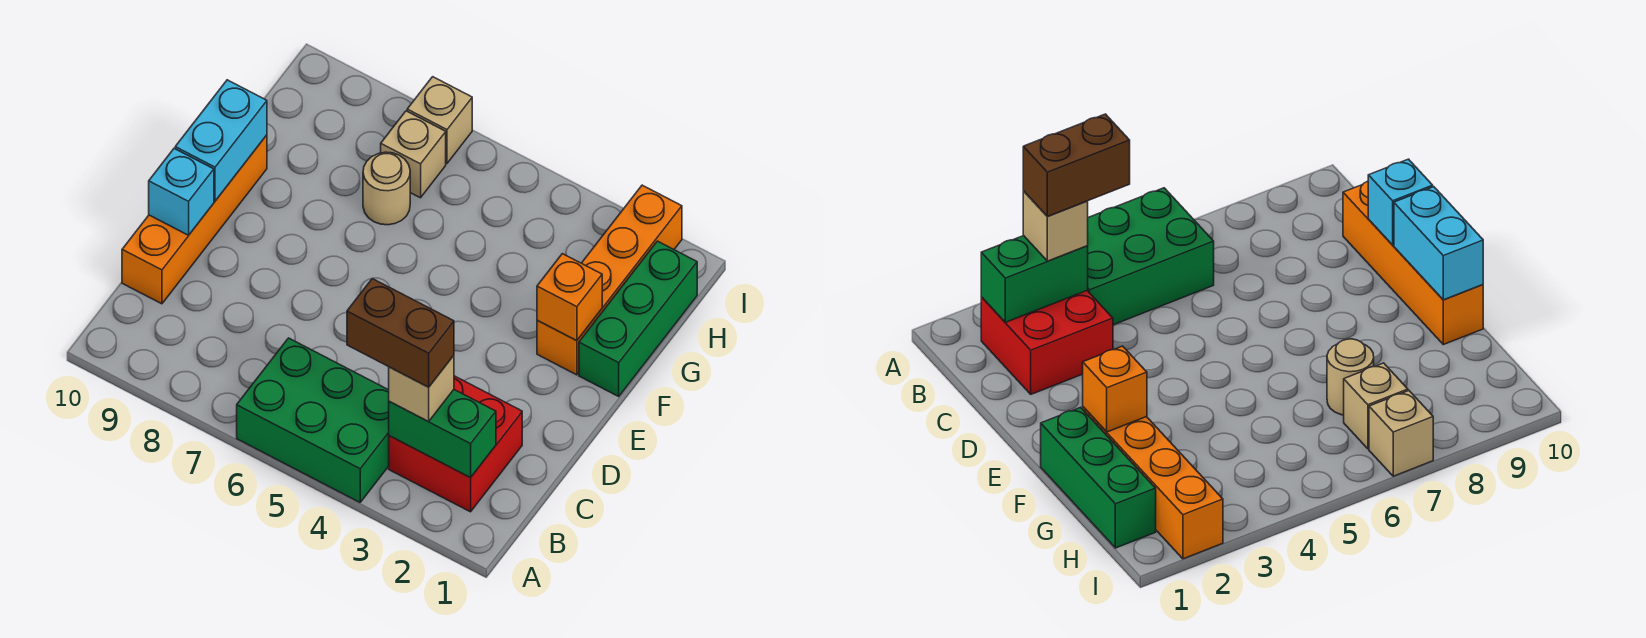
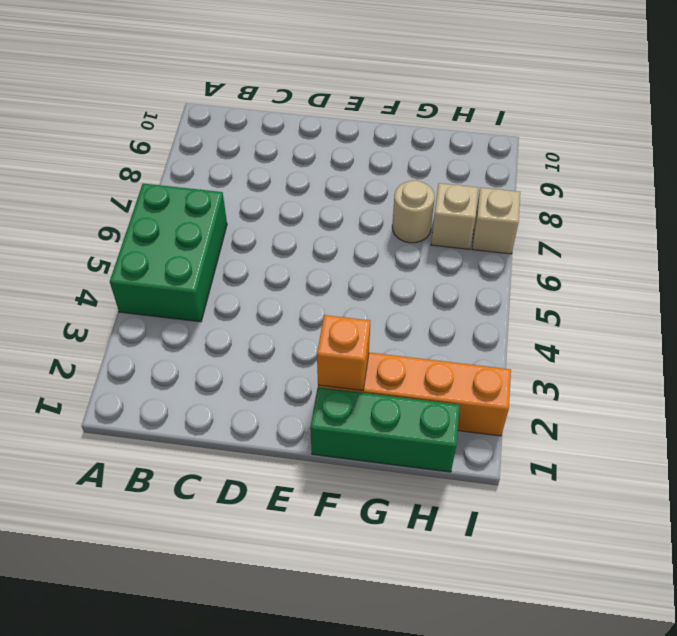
none -> red 2x2 brick [389,376,522,512]
none -> orange 1x4 brick [122,135,267,304]
none -> green 1x2 brick [389,390,496,478]

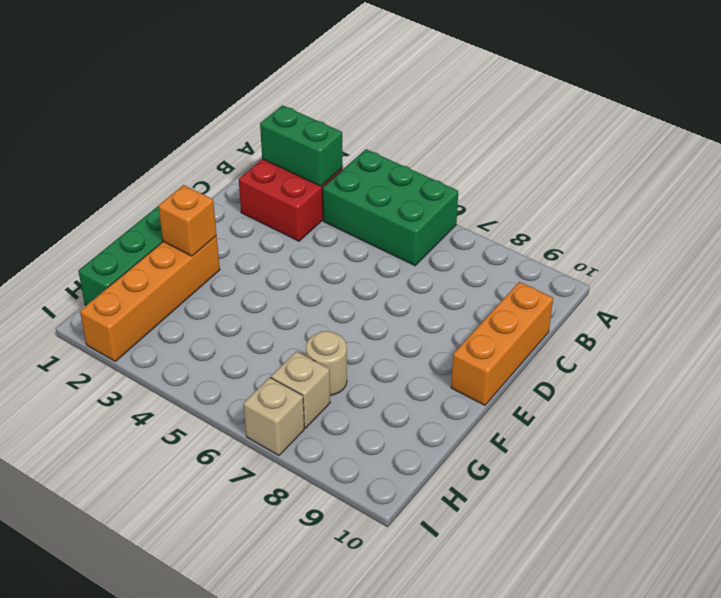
orange 1x3 brick [451,282,553,405] -> orange 1x4 brick [122,135,267,304]
none -> cyan 1x1 brick [149,149,214,235]
none -> cyan 1x2 brick [175,80,267,201]
none -> tan 1x1 brick [389,356,454,422]

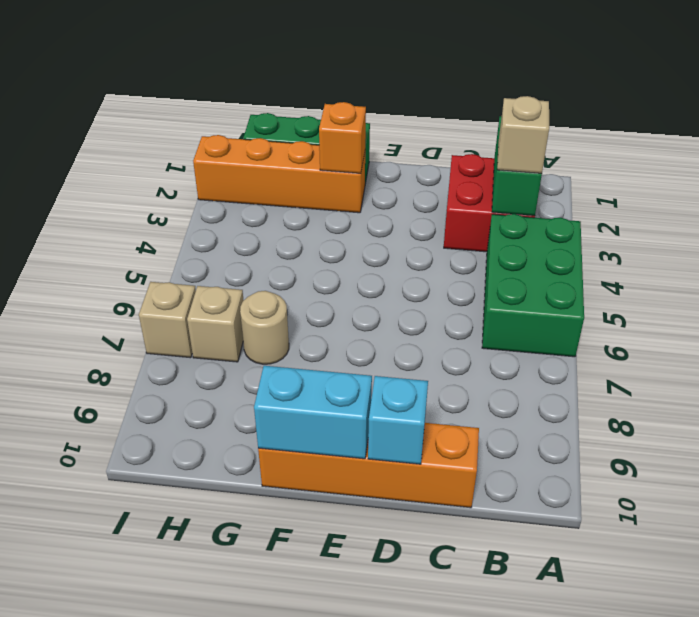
none -> brown 1x2 brick [347,279,454,387]

